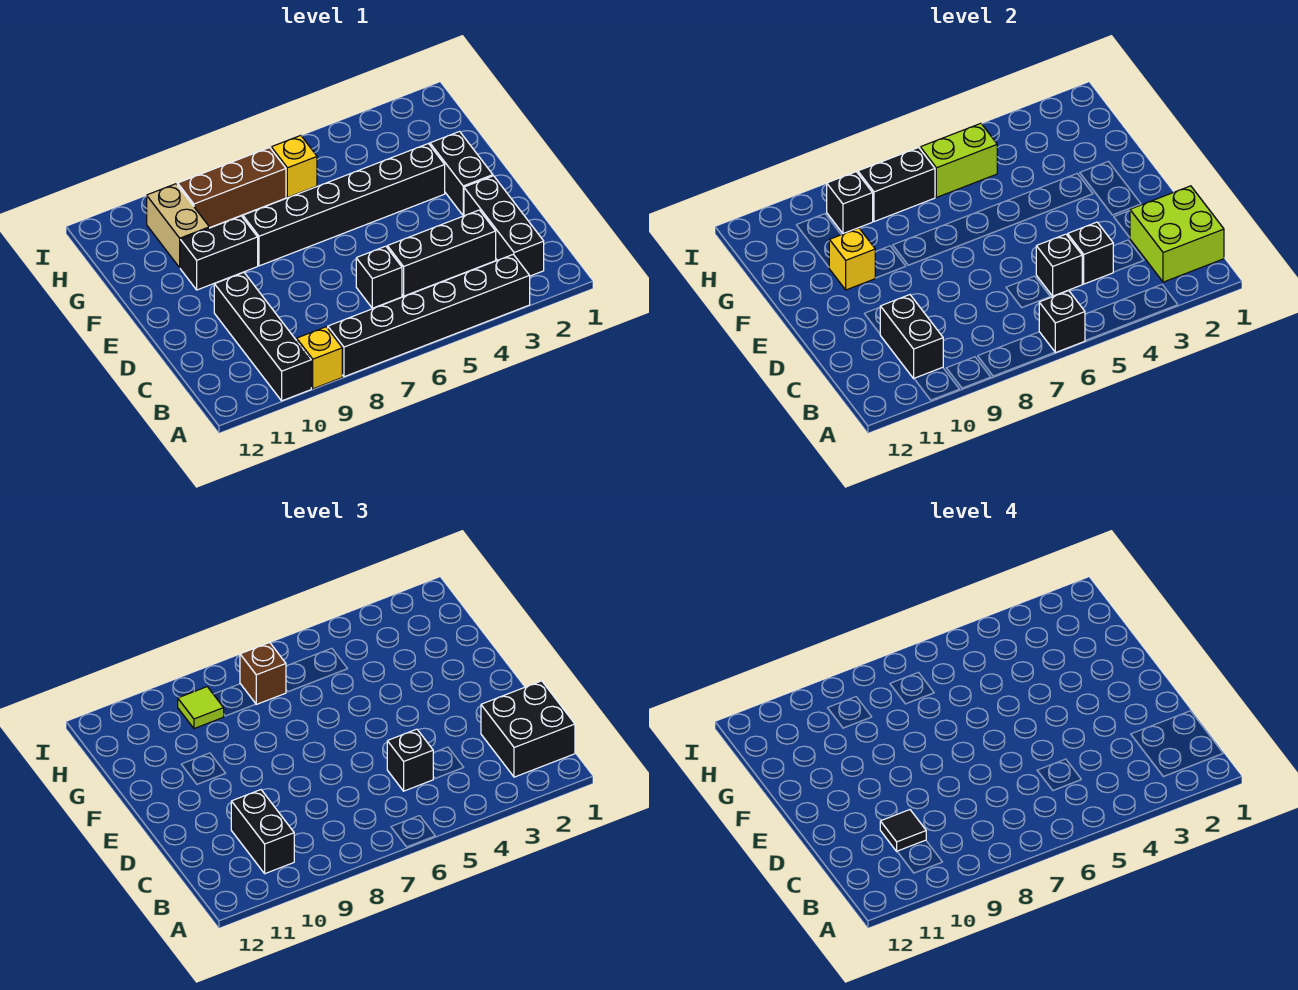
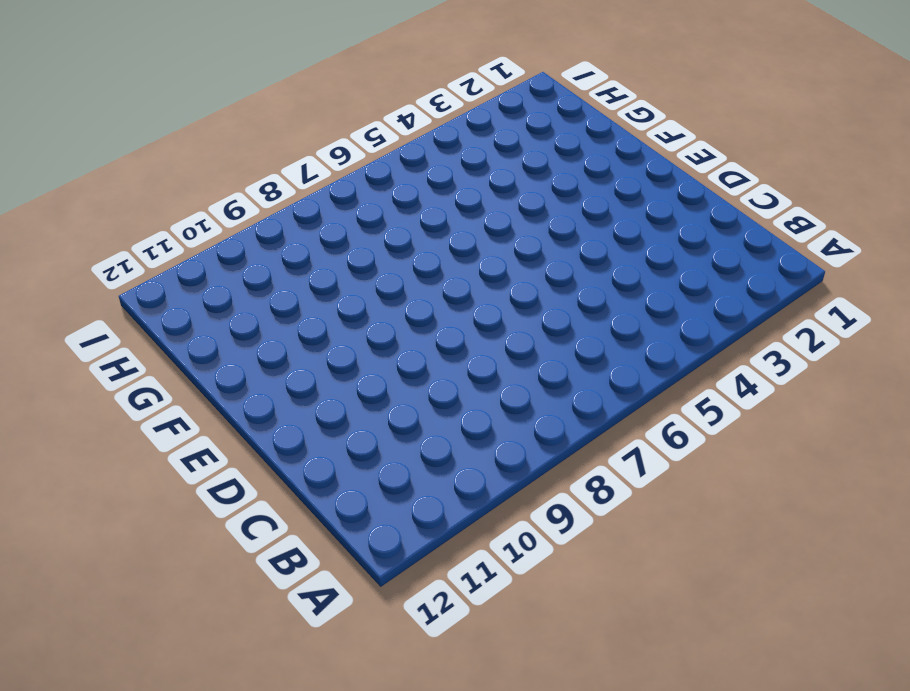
none -> black 1x6 brick [328,254,530,377]
none -> yellow 1x1 brick [297,327,342,389]
none -> black 1x4 brick [214,273,311,401]

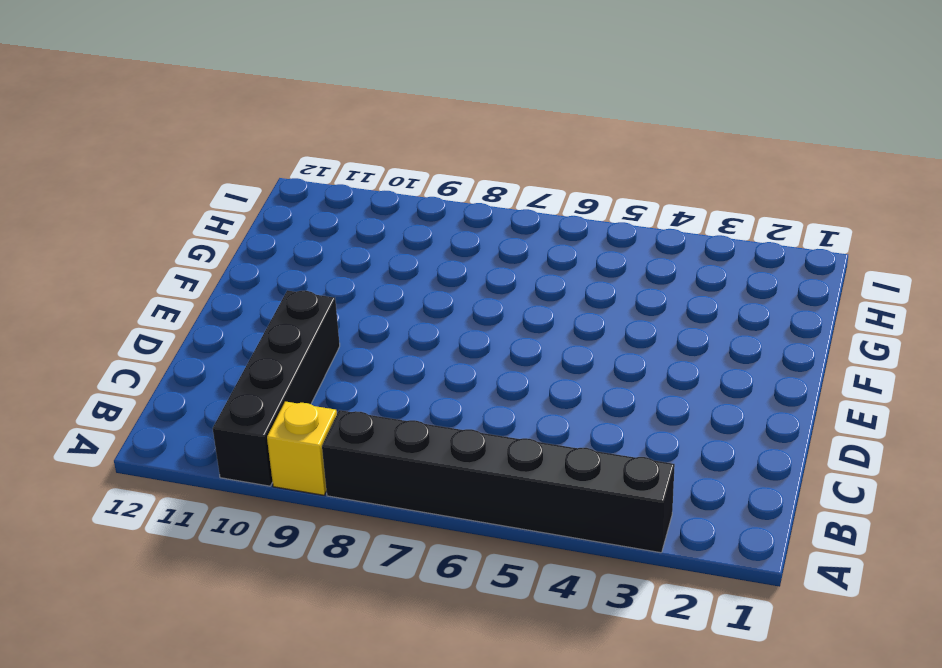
none -> black 1x3 brick [464,176,544,276]
none -> black 1x3 brick [387,210,496,296]
none -> black 1x1 brick [356,246,402,308]

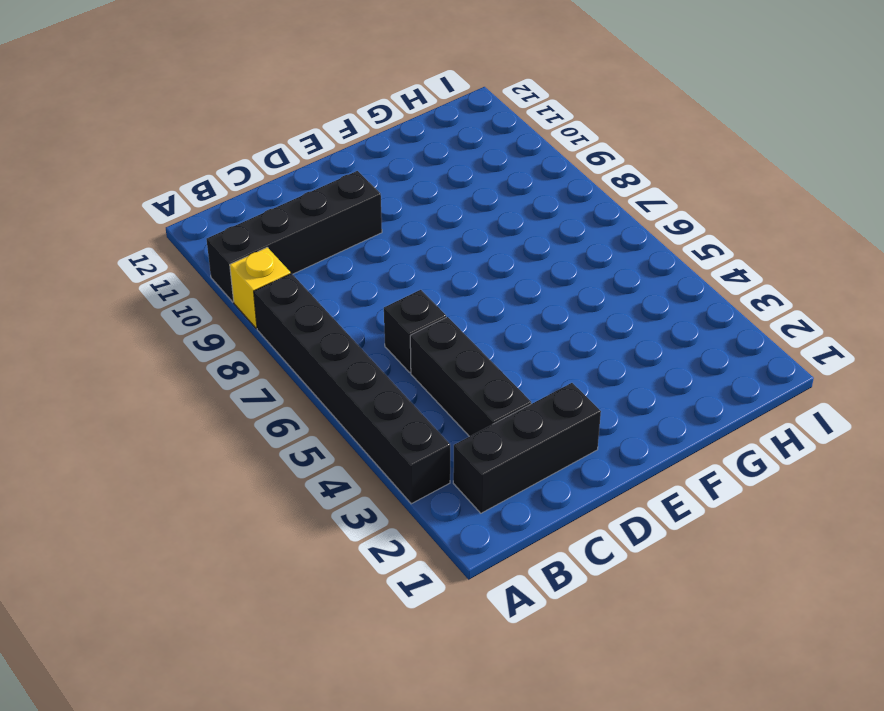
none -> black 1x2 brick [430,132,493,216]
none -> black 1x6 brick [243,144,445,266]
none -> black 1x2 brick [180,216,258,290]

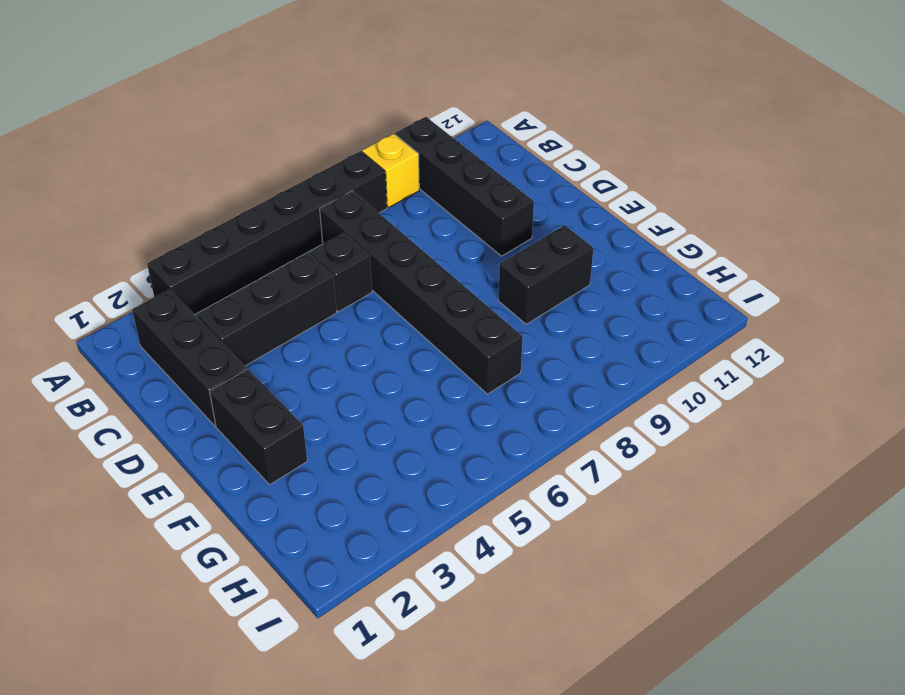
black 1x6 brick [320,191,523,394] -> black 1x6 brick turned to [243,144,445,266]
none -> tan 1x2 brick [147,184,209,268]
none -> yellow 1x1 brick [271,135,317,197]
none -> brown 1x3 brick [177,147,286,228]

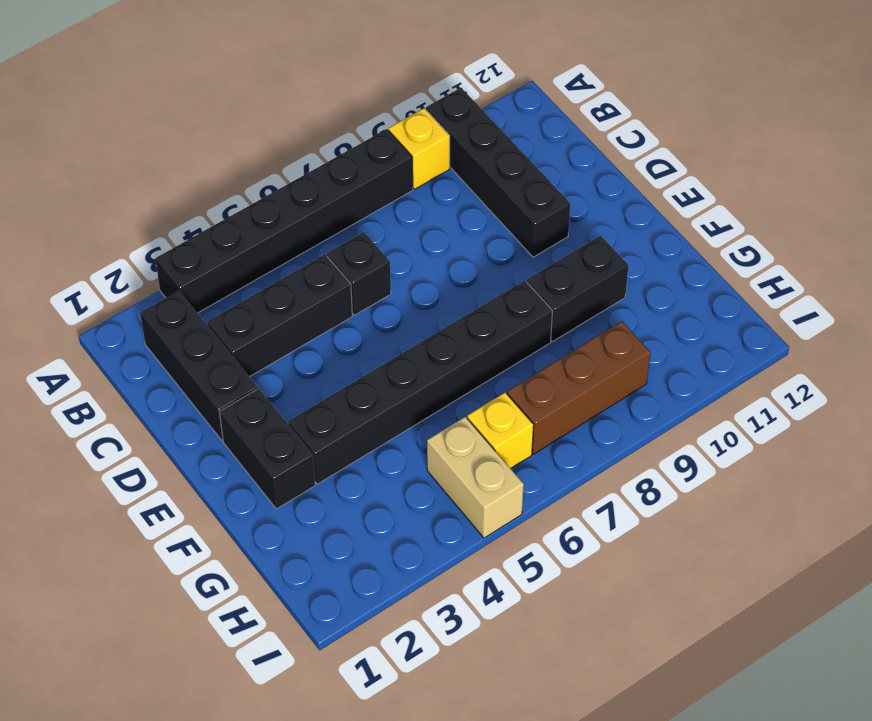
tan 1x2 brick [427,417,524,538] -> tan 1x2 brick moved to [147,184,209,268]
none -> black 1x1 brick [1039,290,1085,353]
none -> lime 2x2 brick [1130,186,1224,282]
none -> black 1x2 brick [880,295,943,378]

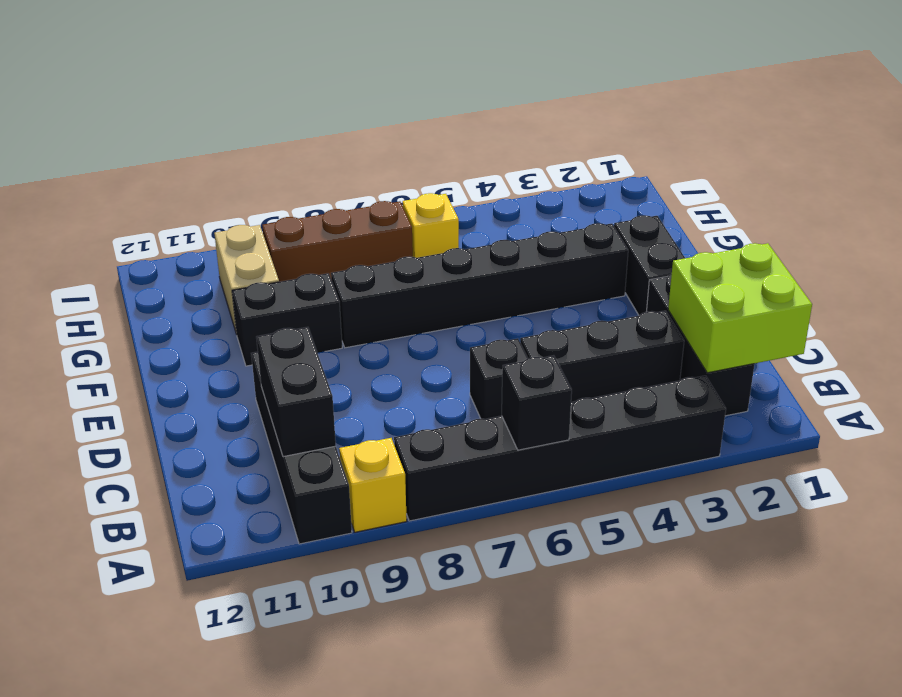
none -> black 1x1 brick [1068,222,1113,284]
none -> black 1x1 brick [1036,234,1082,296]
none -> yellow 1x1 brick [829,228,875,290]

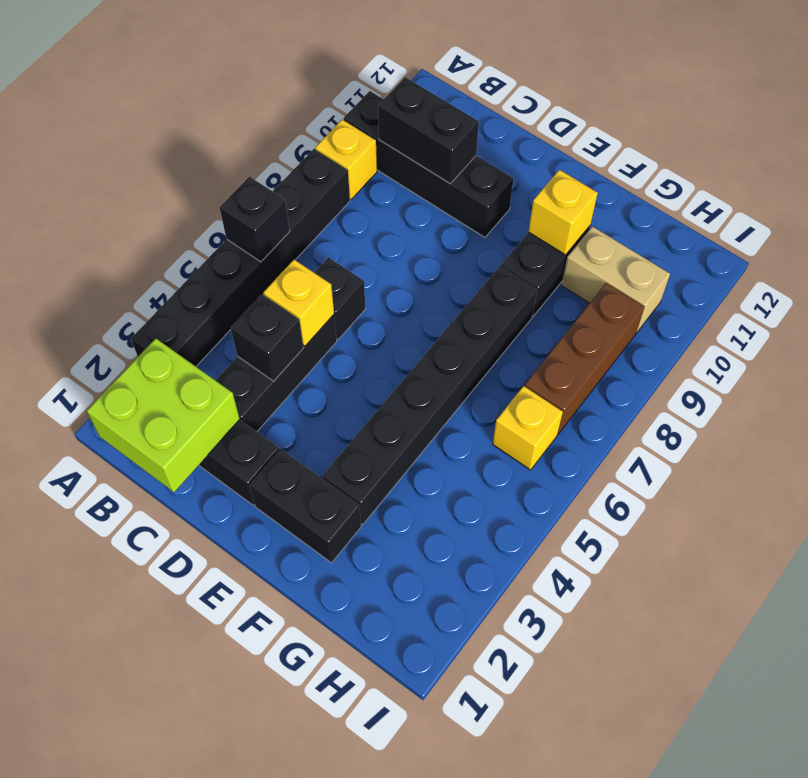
yellow 1x1 brick [264,260,334,346] -> black 1x1 brick [1036,234,1082,296]
none -> lime 1x2 brick [920,123,997,197]
none -> black 1x2 brick [858,147,935,222]
none -> black 1x1 brick [827,172,873,234]

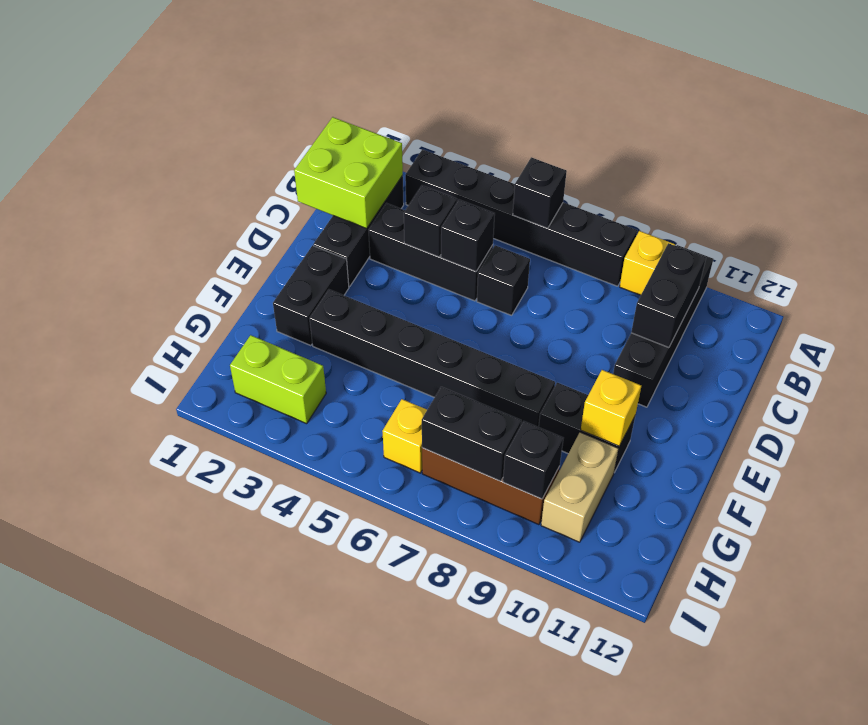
lime 1x2 brick [230,335,326,424] -> lime 1x2 brick moved to [920,123,997,197]
none -> black 2x2 brick [481,681,575,777]
none -> black 1x2 brick [231,790,294,874]
none -> black 1x1 brick [387,729,433,791]

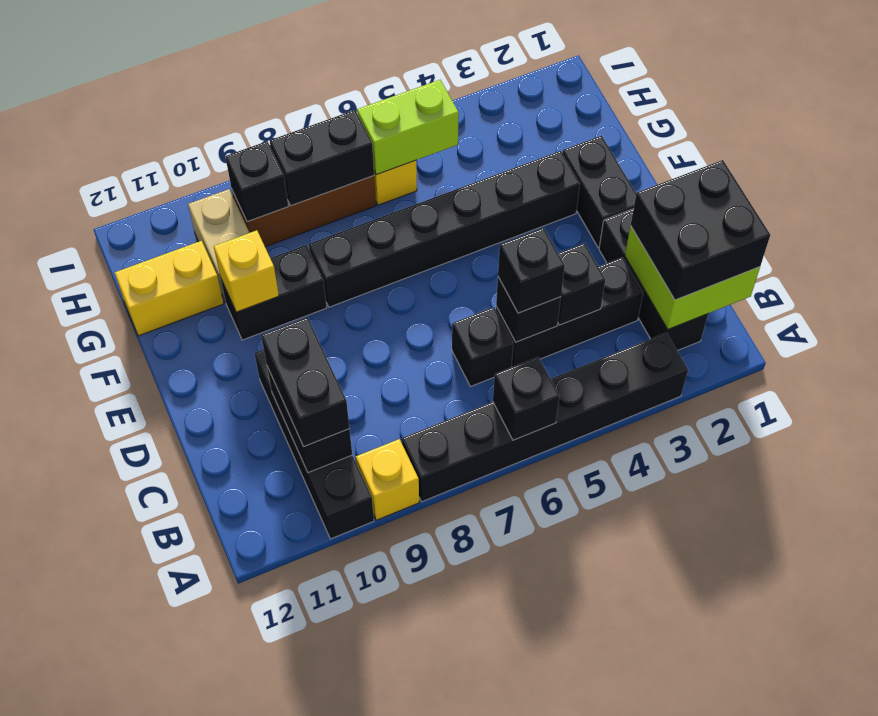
yellow 1x2 brick [115,241,224,336] -> none
none -> brown 1x1 brick [240,642,286,704]
none -> lime 1x1 tile [178,687,224,729]
none -> black 1x1 tile [880,810,926,851]

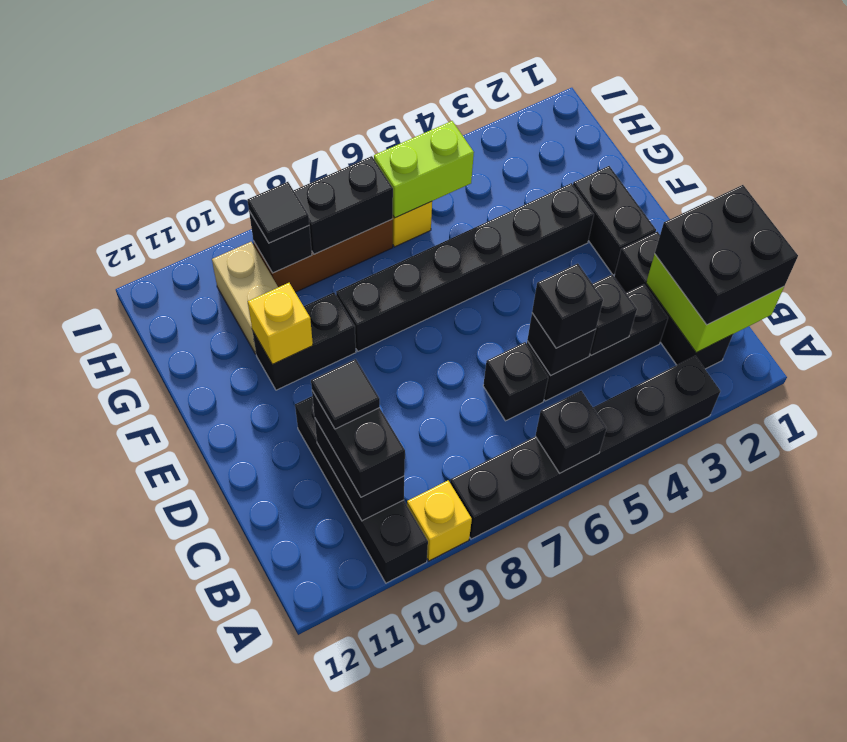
black 1x1 tile [247,182,309,243] -> lime 1x1 tile [178,687,224,729]
none -> brown 1x1 brick [240,642,286,704]

